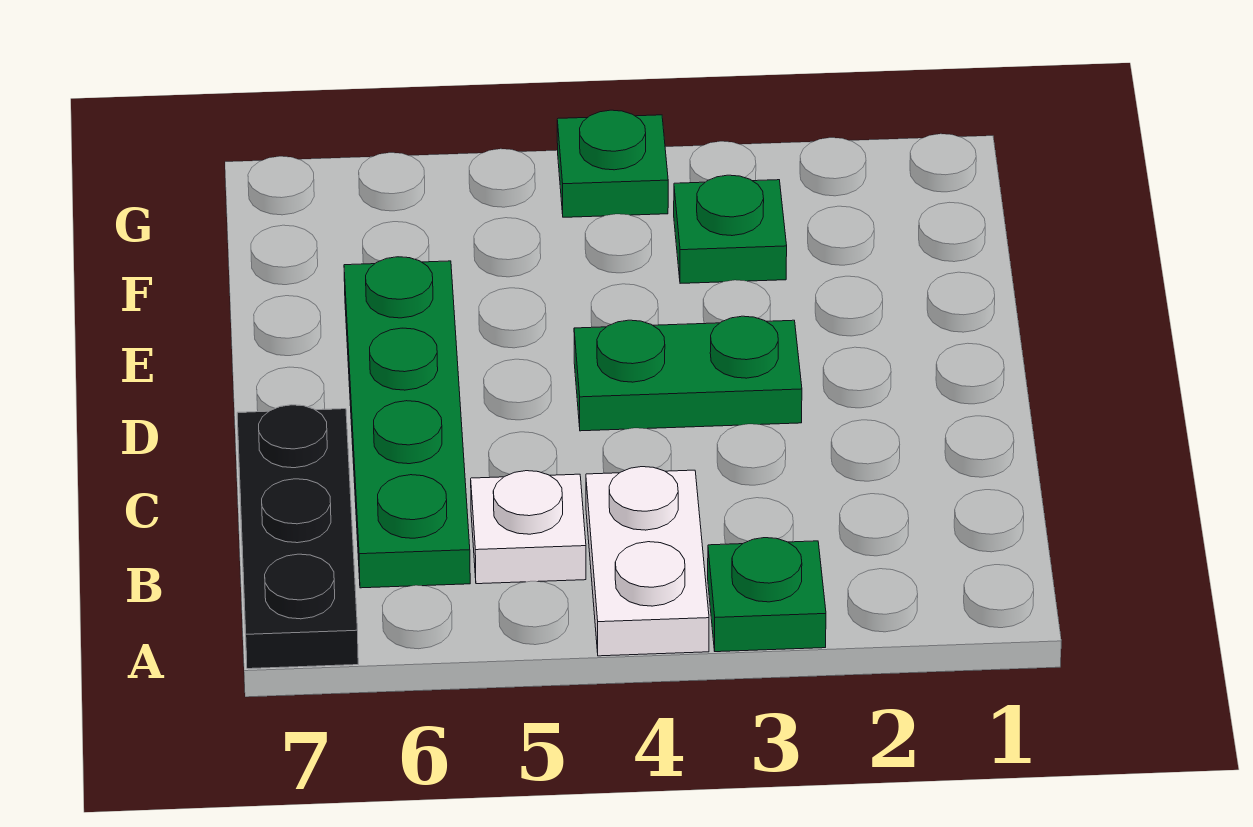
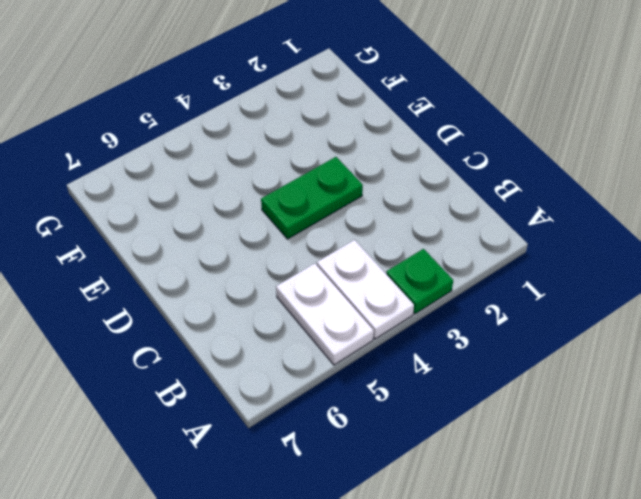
white 1x2 plate [276,263,374,365] -> white 1x1 plate [471,471,586,584]
none -> black 1x3 plate [237,405,358,669]
none -> green 1x4 plate [344,257,470,588]

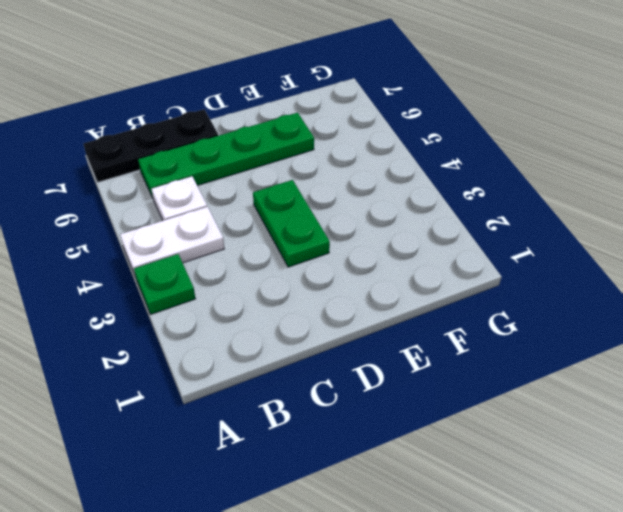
none -> green 1x1 plate [674,175,787,283]
none -> green 1x1 plate [557,110,668,217]

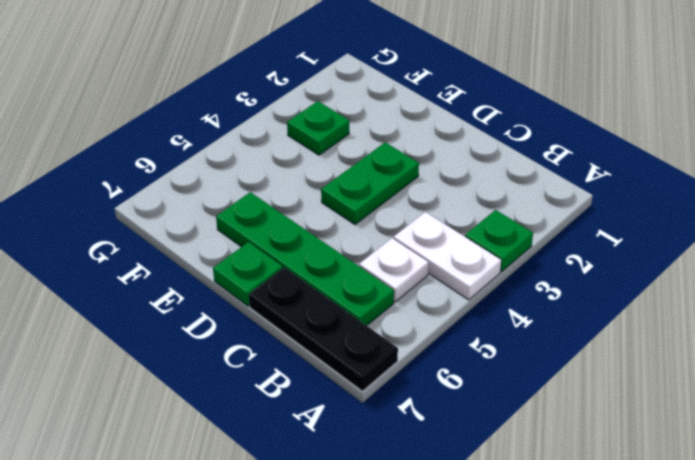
green 1x1 plate [213,242,283,306] -> green 1x1 plate moved to [557,110,668,217]

